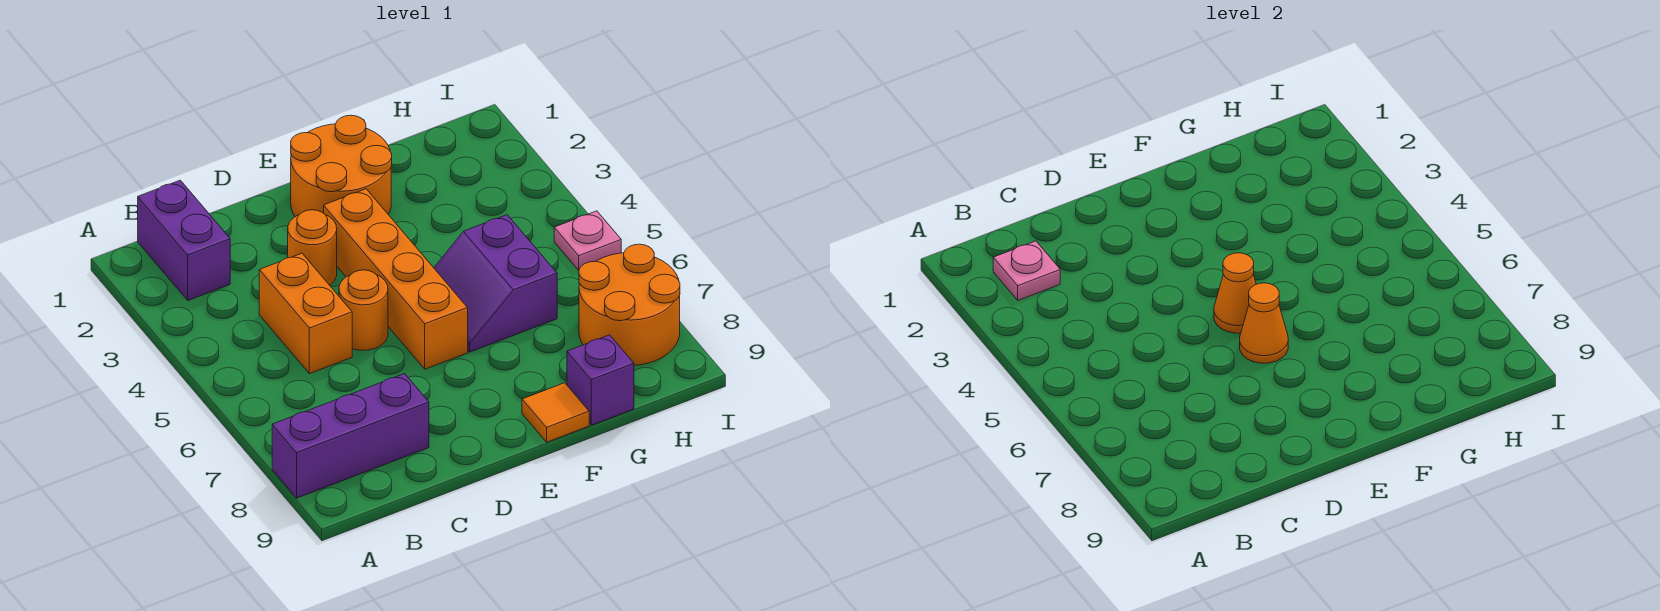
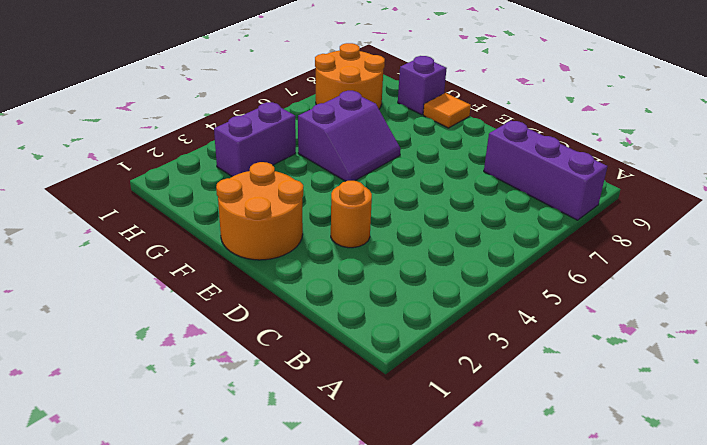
purple 1x2 brick [214,102,296,177] -> purple 1x2 brick moved to [138,180,230,300]
none -> orange 1x2 brick [259,253,352,374]
none -> orange 1x1 round brick [339,270,388,350]
none -> orange 1x4 brick [324,189,468,369]

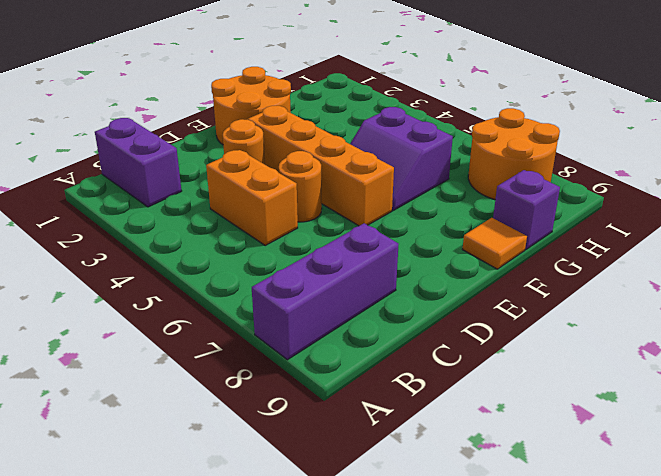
none -> pink 1x1 plate [554,211,621,270]
none -> pink 1x1 plate [993,241,1060,300]
none -> orange 1x1 cone [1214,253,1256,333]

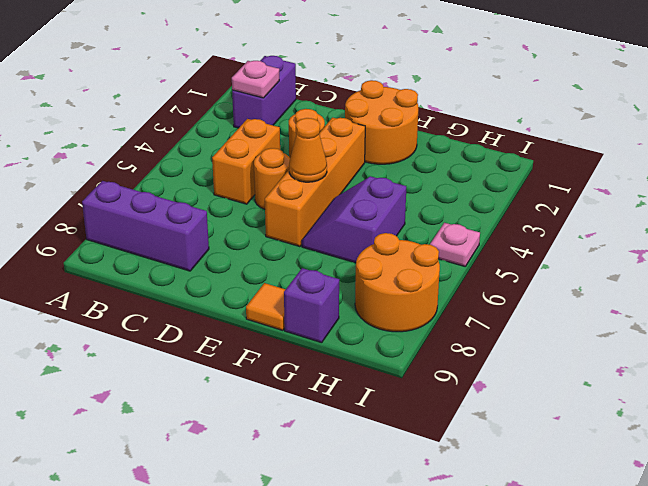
none -> orange 1x1 cone [1240,283,1288,363]

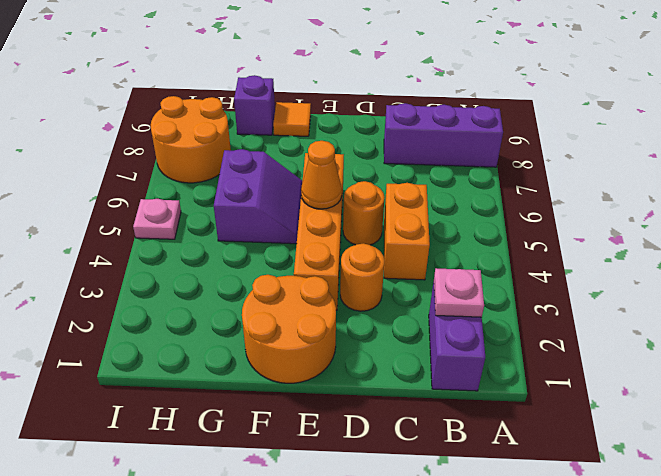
none -> orange 1x1 cone [1240,283,1288,363]

